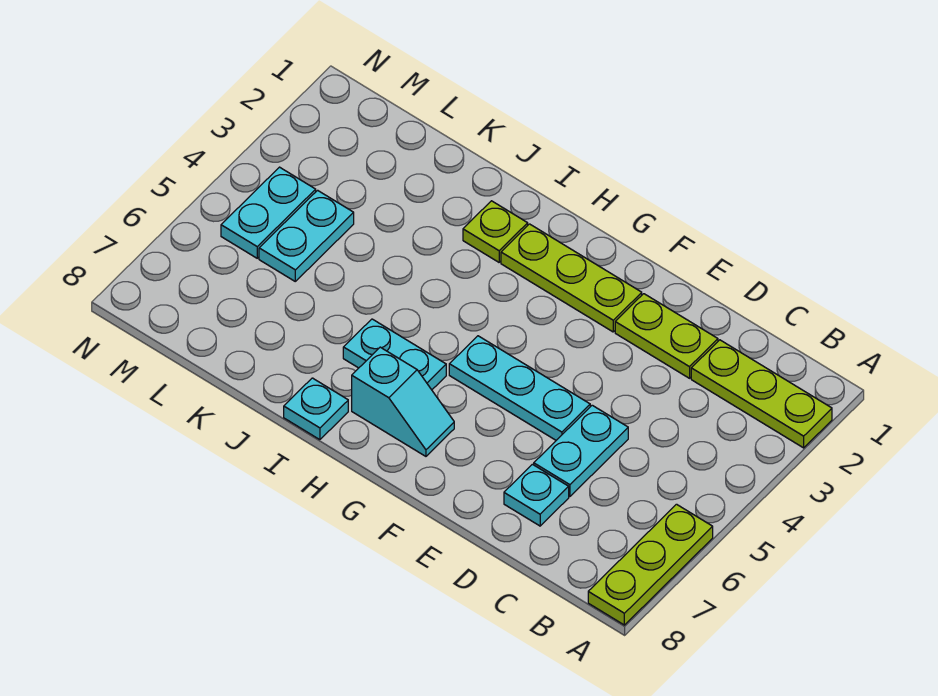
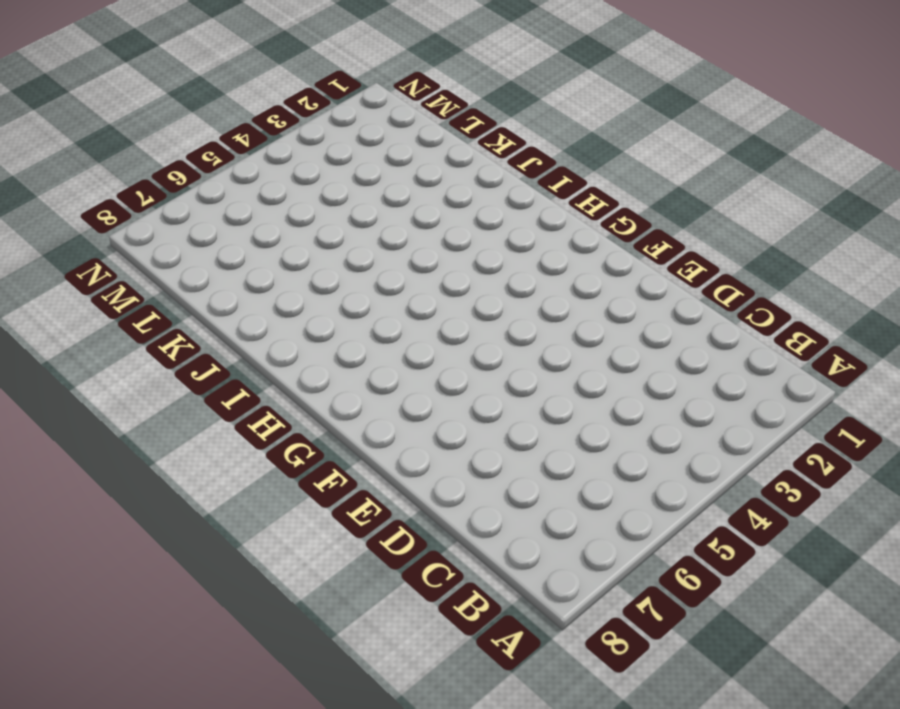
none -> lime 1x3 plate [691,340,832,448]
none -> lime 1x3 plate [588,504,713,625]
none -> lime 1x2 plate [615,294,718,378]

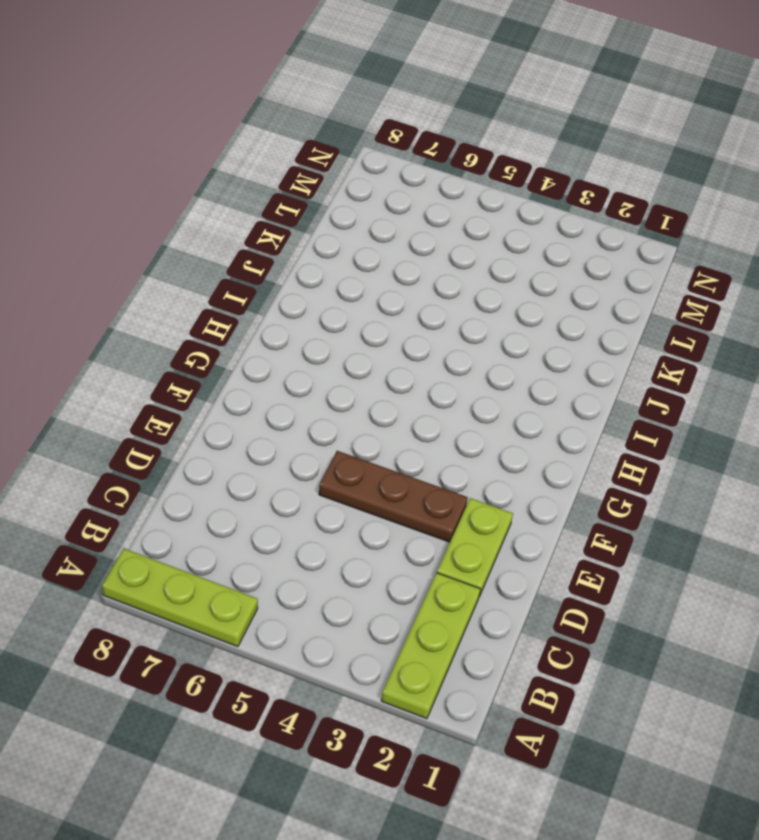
brown 1x3 plate [319,451,468,542] -> cyan 1x3 plate [449,336,590,440]
none -> cyan 1x2 plate [534,405,628,496]
none -> cyan 1x1 plate [504,464,569,526]
none -> lime 1x3 plate [501,224,642,332]

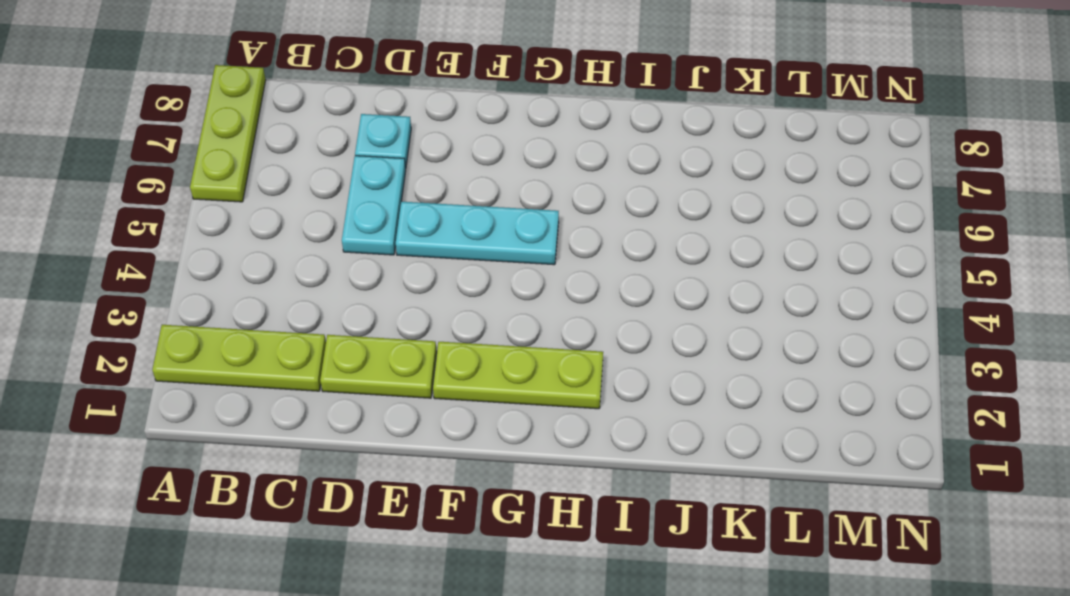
none -> cyan 1x2 slope [352,347,454,456]
none -> cyan 1x2 plate [343,319,446,390]
none -> lime 1x1 plate [463,201,528,262]

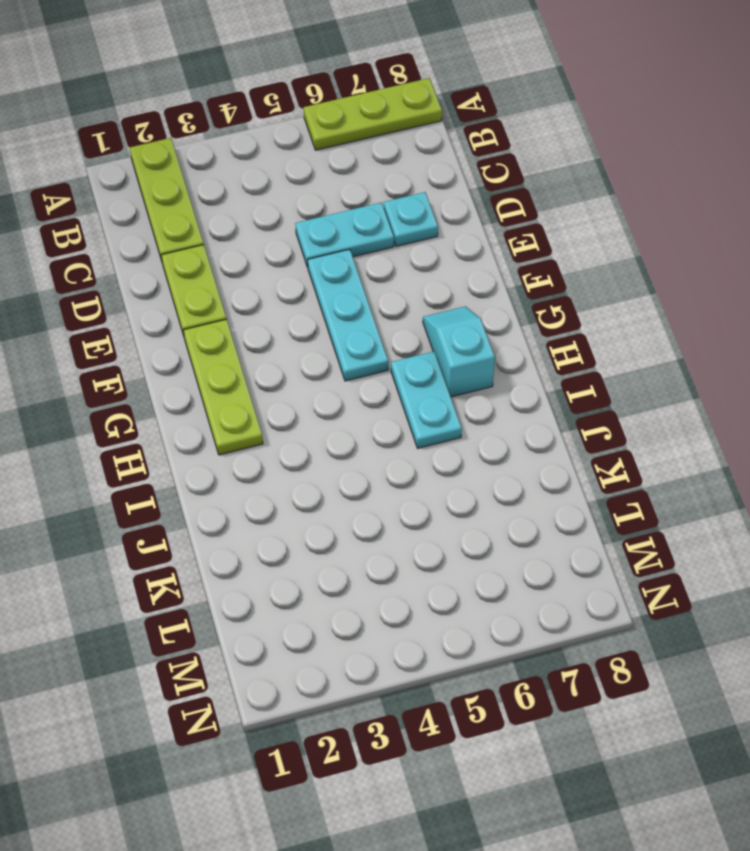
none -> lime 1x1 plate [463,201,528,262]
none -> cyan 1x1 plate [284,378,348,440]
none -> cyan 1x2 plate [259,190,354,281]

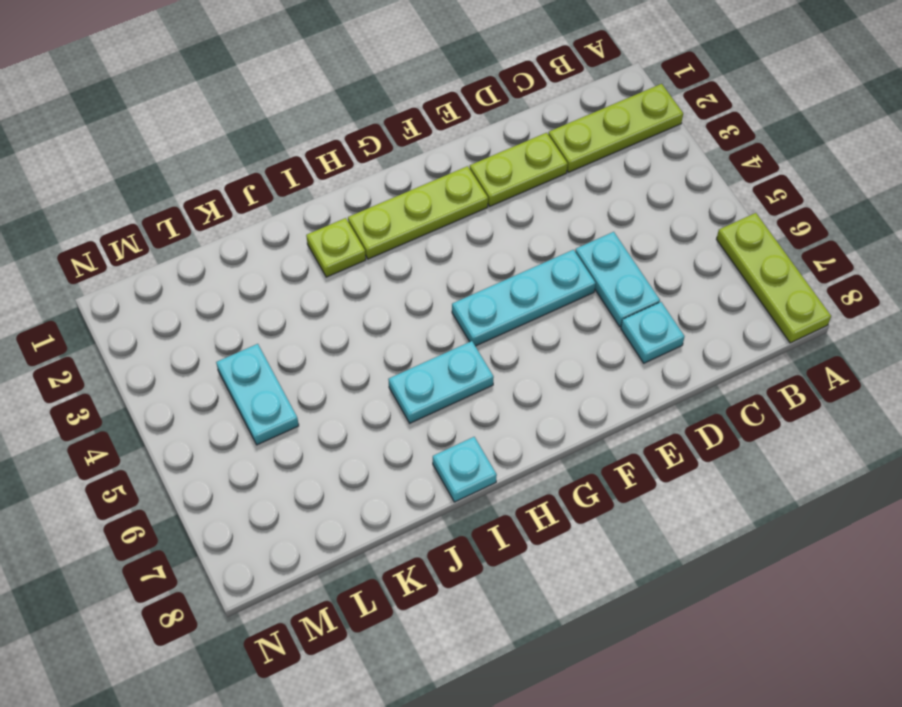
none -> cyan 1x2 slope [352,347,454,456]
none -> cyan 1x2 plate [221,167,316,258]

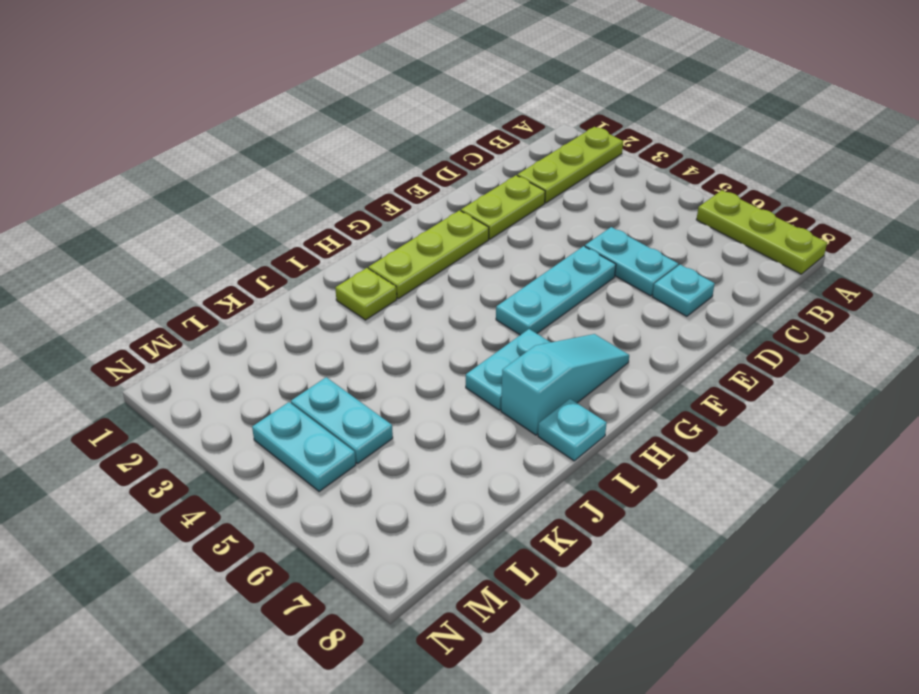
cyan 1x3 slope [501,334,629,435] -> cyan 1x2 slope [352,347,454,456]

